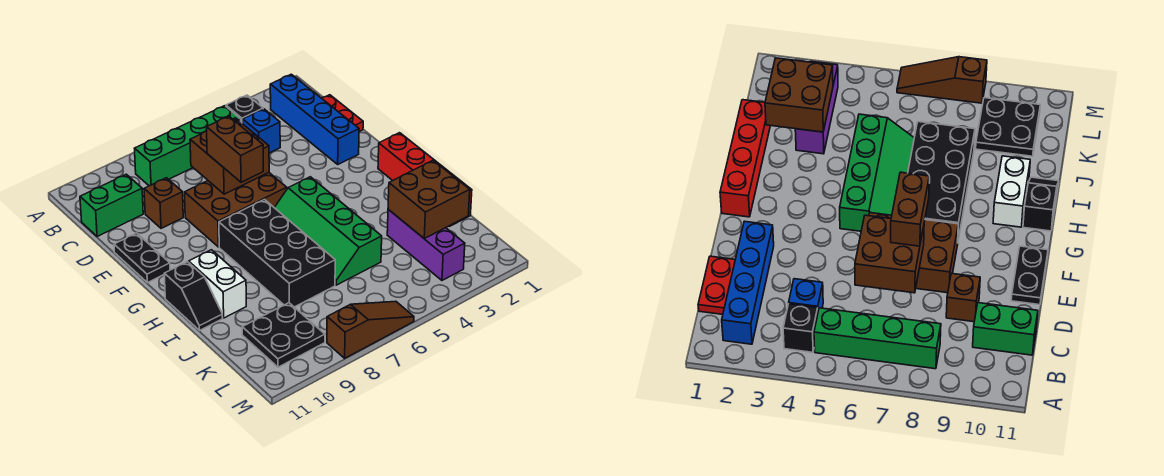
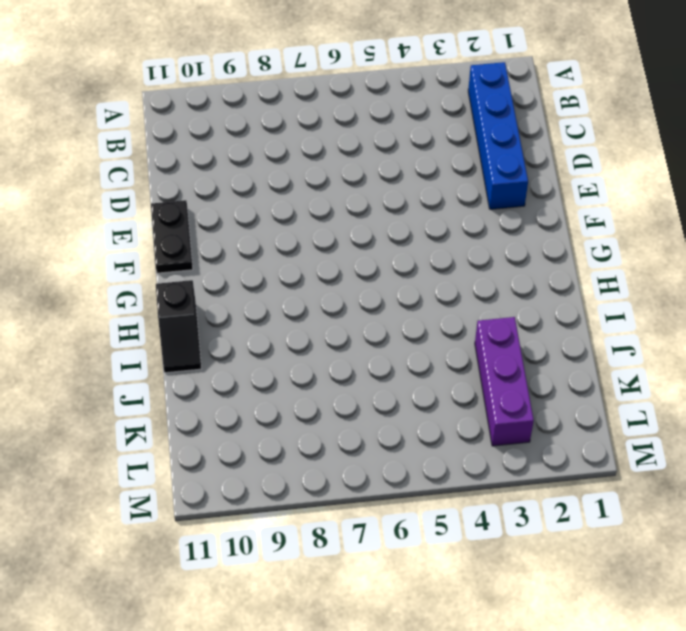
none -> black 1x1 brick [226,95,263,124]
none -> green 1x4 brick [135,106,241,186]
none -> red 1x2 plate [322,95,363,132]

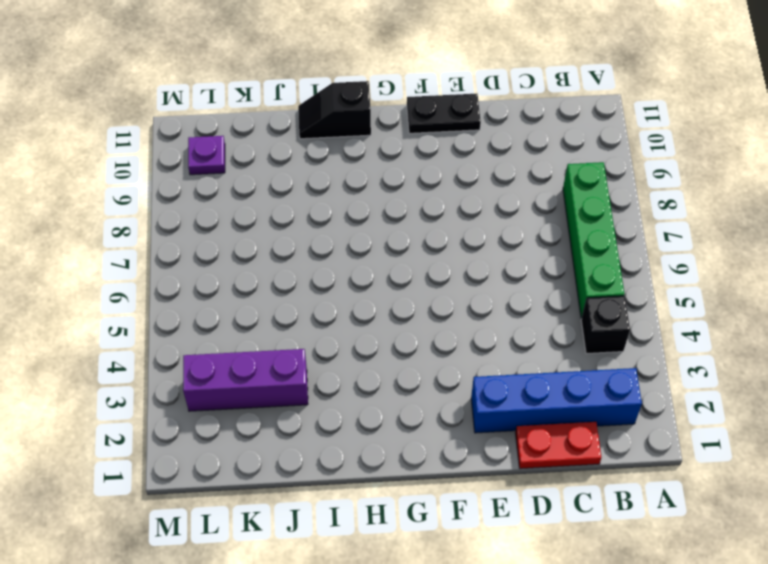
purple 1x1 plate [188,136,225,175] -> black 2x2 plate [242,303,325,367]
none -> blue 1x1 brick [243,109,280,153]
none -> green 1x2 brick [80,174,143,237]
none -> brown 1x1 brick [144,178,183,228]

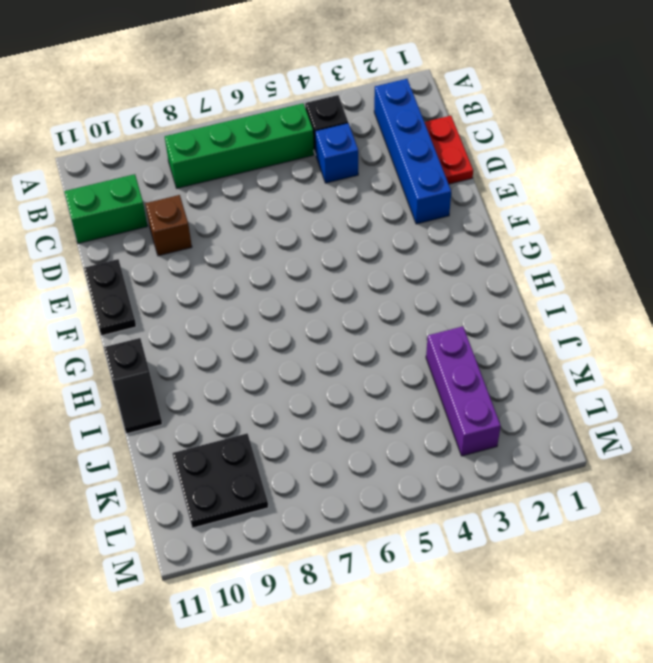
none -> brown 2x3 brick [185,173,287,247]
none -> red 1x4 brick [378,133,472,226]
none -> green 2x4 slope [274,177,382,285]

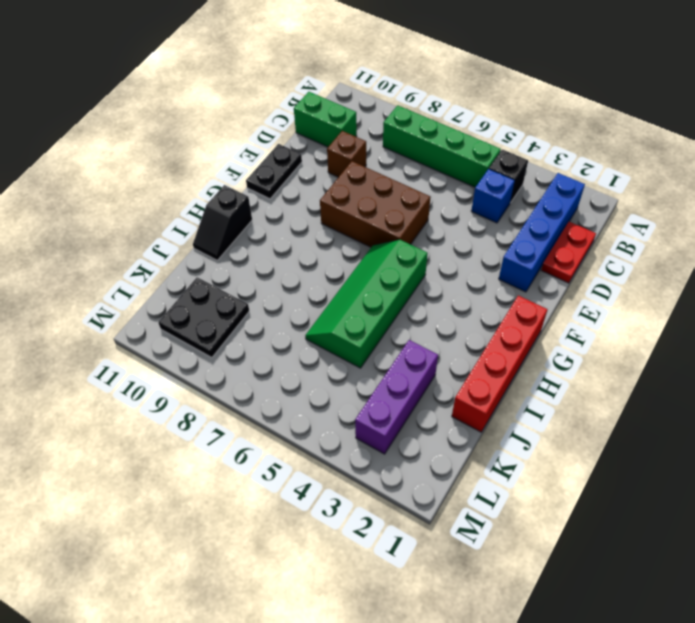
none -> black 2x4 brick [219,200,335,307]
none -> white 1x2 brick [189,250,246,318]
none -> brown 1x3 slope [327,301,414,358]

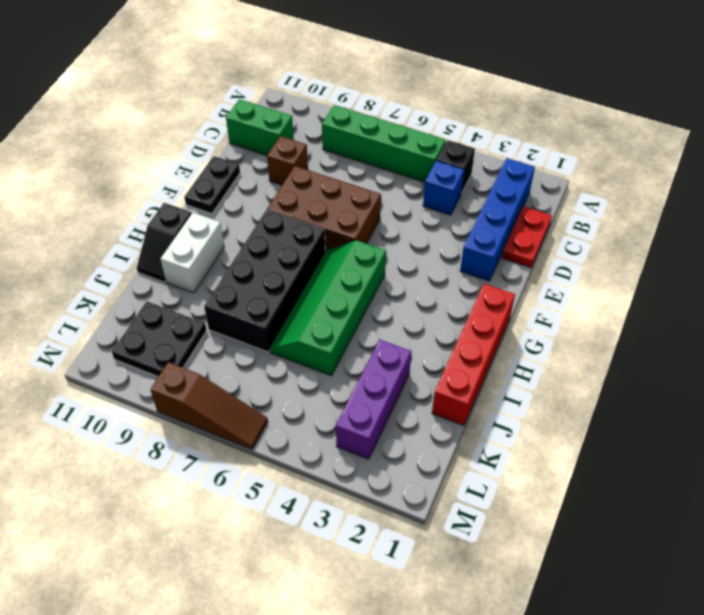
none -> brown 2x2 brick [190,118,269,194]
none -> brown 2x2 brick [388,161,470,238]
none -> brown 1x2 brick [207,116,263,182]

